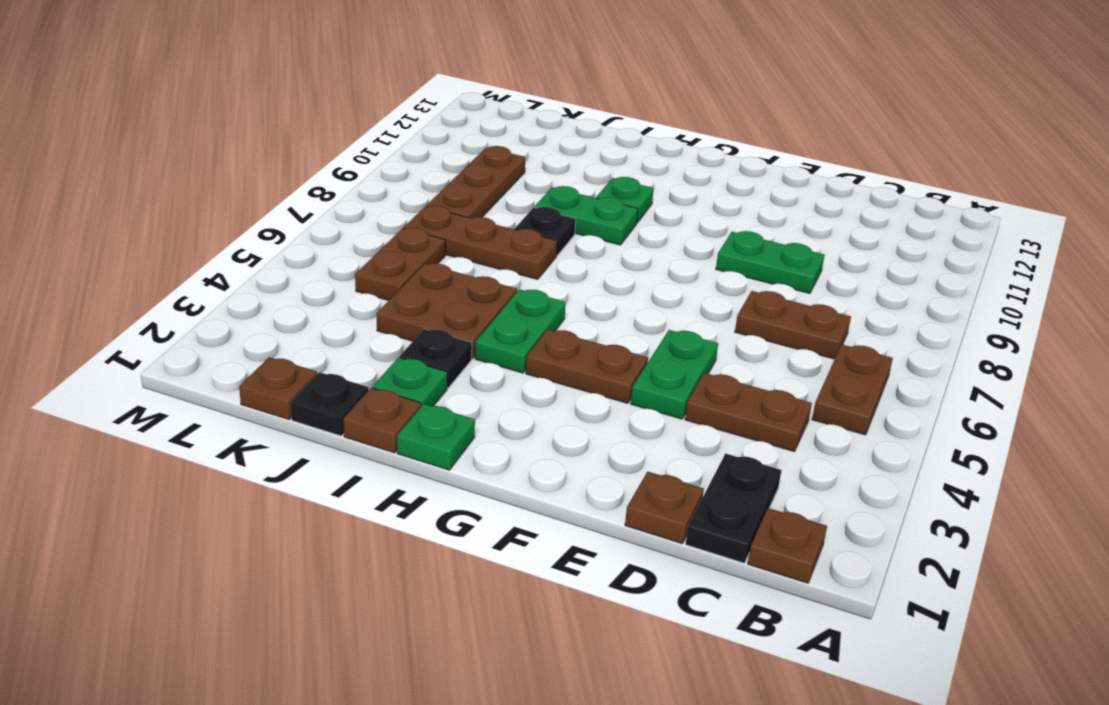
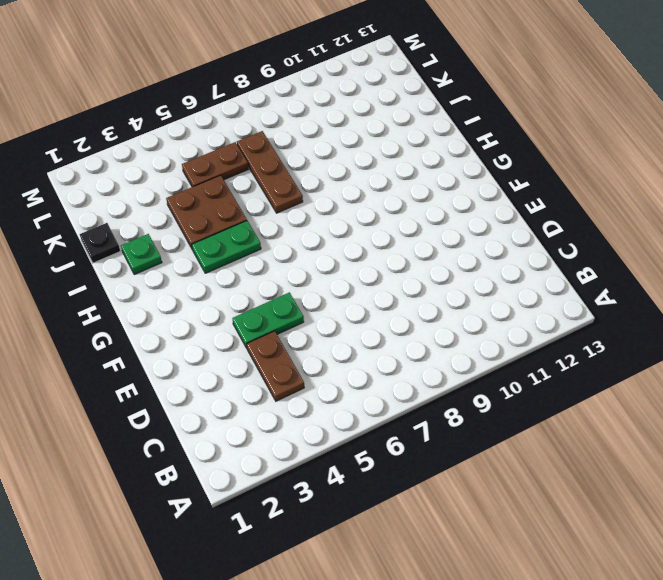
none -> brown 1x1 plate [748,508,827,583]
none -> brown 1x2 plate [812,345,893,435]
none -> black 1x2 plate [686,454,781,563]

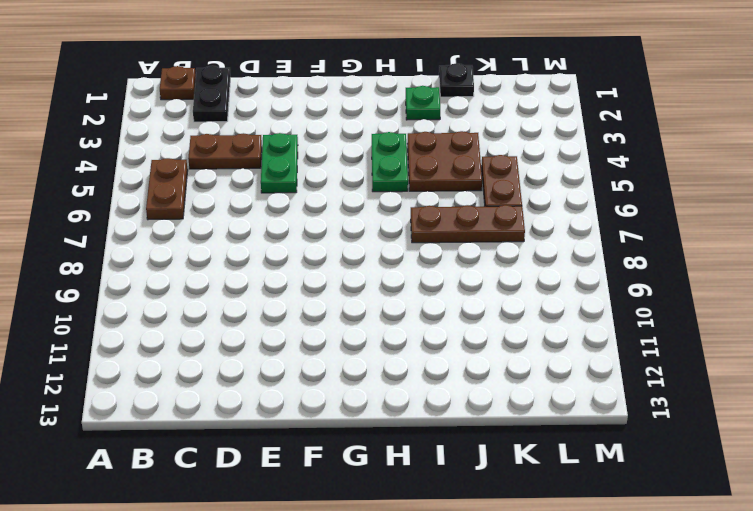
none -> brown 1x2 plate [735,291,851,359]
none -> brown 1x1 plate [625,472,704,543]
none -> green 1x2 plate [716,231,824,294]

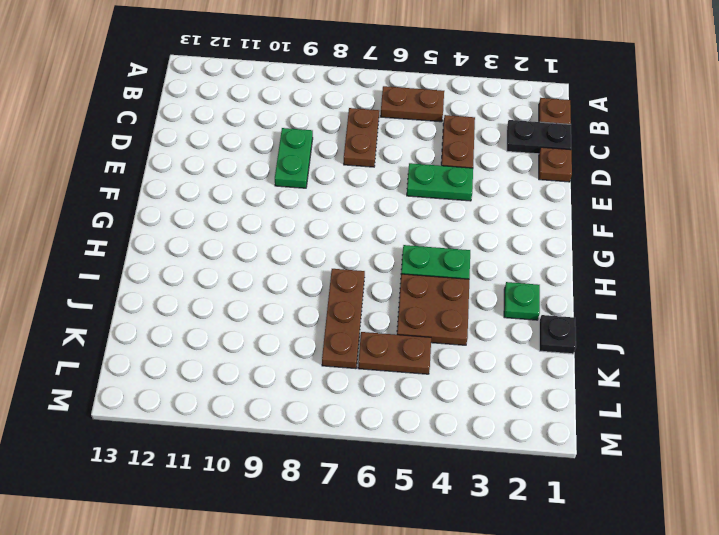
none -> brown 1x2 plate [526,329,648,403]
none -> green 1x1 plate [397,404,475,470]
none -> green 1x2 plate [534,186,638,245]

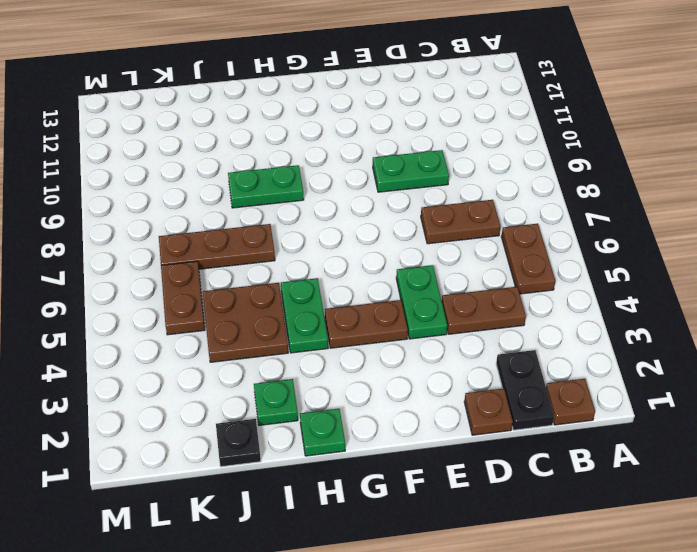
none -> green 1x1 plate [596,177,654,223]
none -> brown 1x1 plate [343,388,421,453]
none -> black 1x1 plate [400,329,472,388]

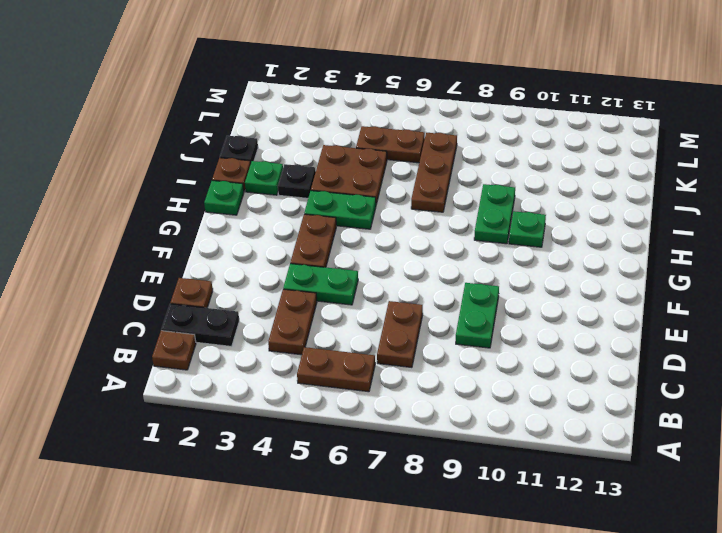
none -> black 1x1 plate [515,207,576,256]
none -> brown 1x1 plate [239,357,317,419]
none -> brown 1x3 plate [426,146,525,218]

